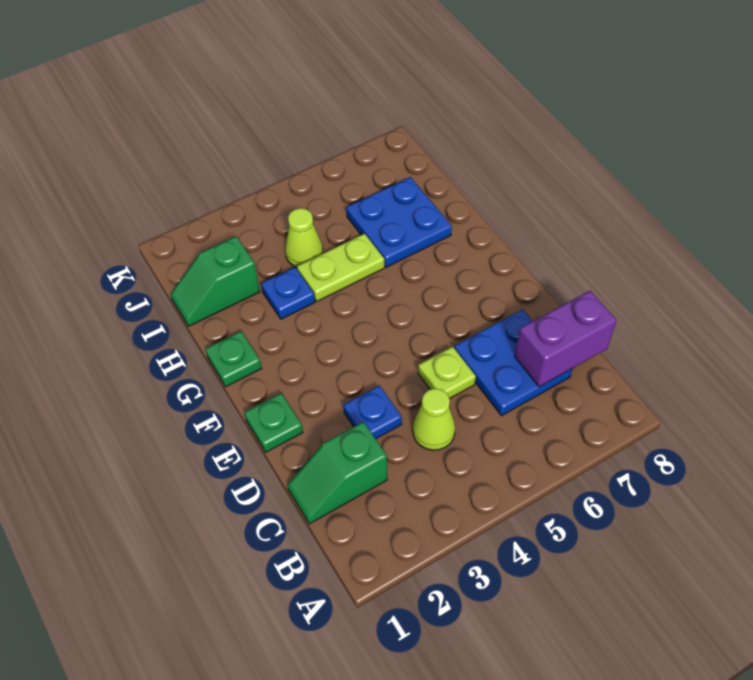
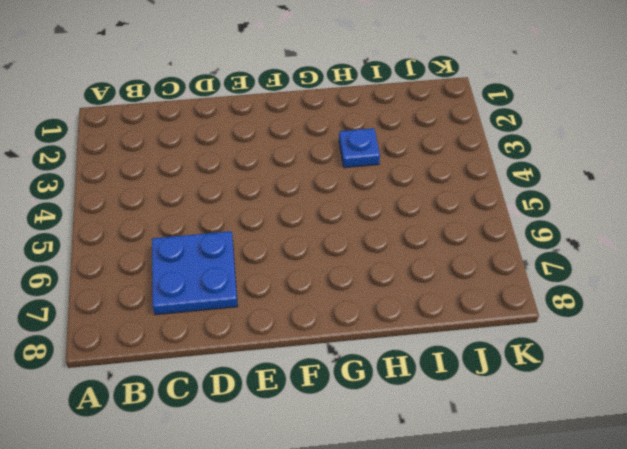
none -> green 1x2 slope [287,422,387,524]
none -> lime 1x1 cone [413,388,455,450]
none -> blue 1x1 plate [344,385,402,439]

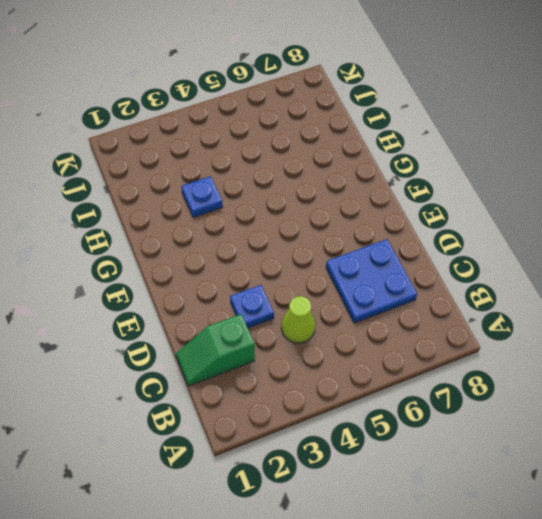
none -> lime 1x1 plate [418,347,476,399]
none -> green 1x1 plate [244,393,303,452]
none -> green 1x1 plate [205,331,262,387]

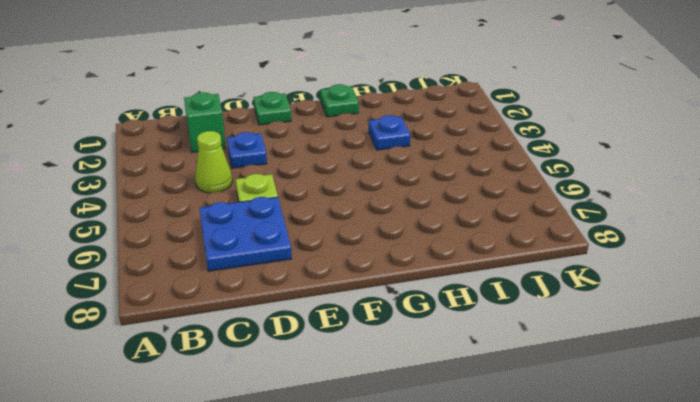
none -> lime 1x2 plate [297,234,385,301]
none -> blue 2x2 plate [346,177,452,267]
none -> green 1x2 slope [170,236,260,326]

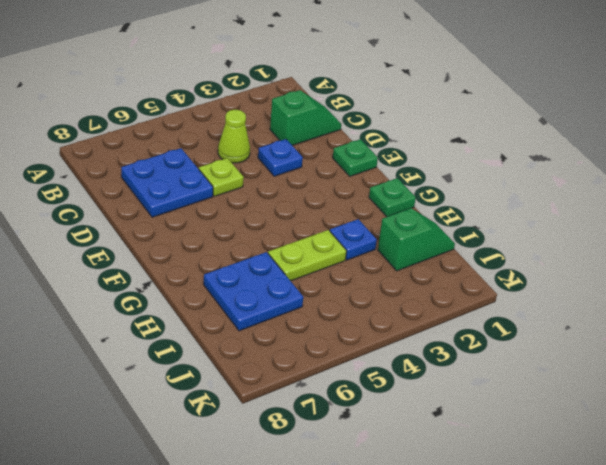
none -> lime 1x1 cone [285,208,323,267]
none -> purple 1x2 brick [515,291,617,387]

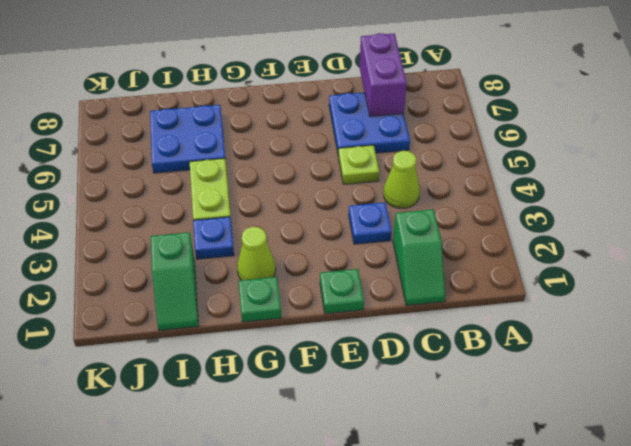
lime 1x1 cone [237,227,276,280] -> lime 1x1 cone moved to [285,208,323,267]

